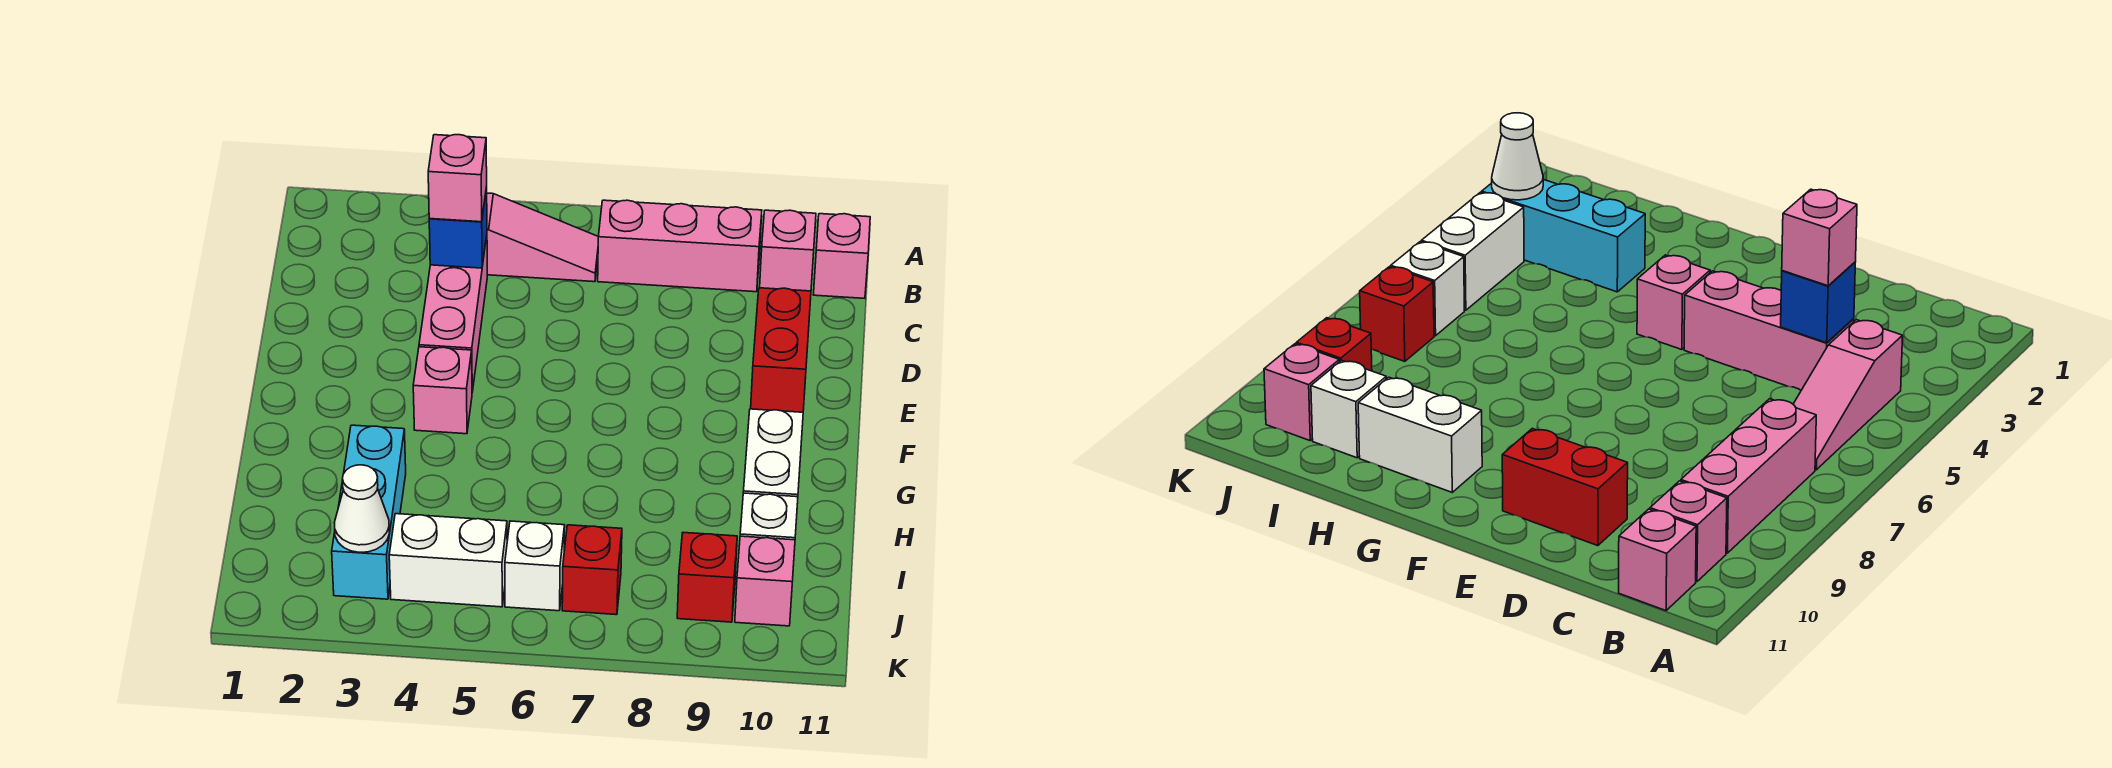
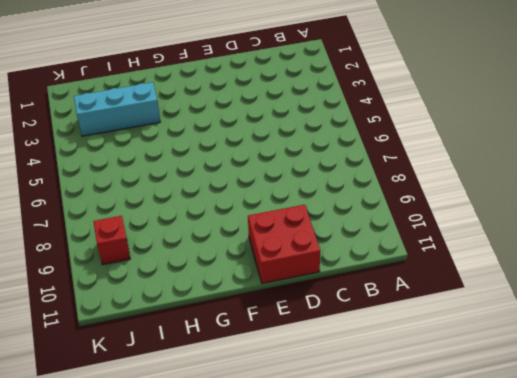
red 2x2 brick [248,205,320,283] -> red 1x2 brick [751,288,811,412]
none -> pink 1x3 slope [487,193,598,282]
none -> pink 1x3 brick [598,200,762,292]
none -> pink 1x1 brick [760,210,816,291]

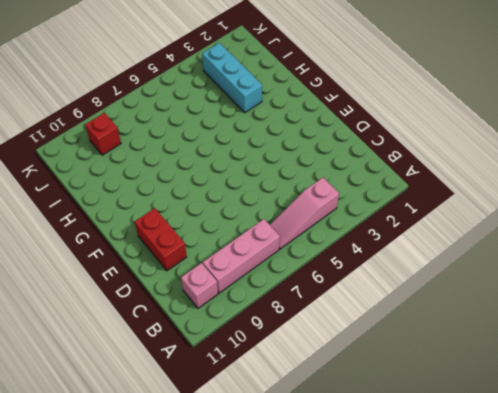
none -> pink 1x1 brick [813,214,870,298]
none -> pink 1x3 brick [419,236,487,392]
none -> pink 1x1 brick [413,347,472,434]

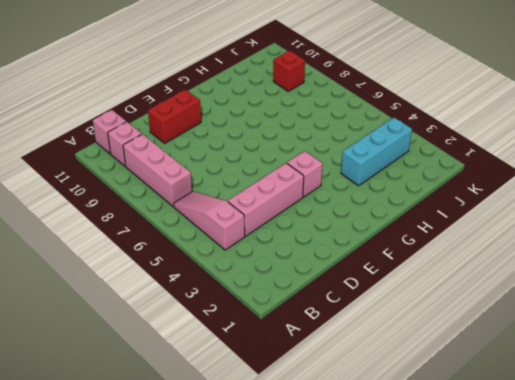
none -> white 1x2 brick [743,409,803,497]
none -> white 1x1 brick [740,493,798,540]
none -> white 1x2 brick [389,514,507,607]

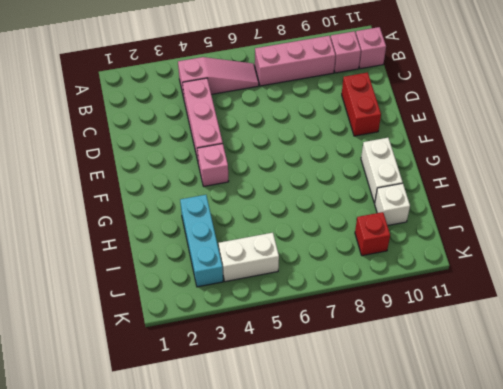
none -> white 1x1 brick [505,521,565,611]
none -> red 1x1 brick [562,525,622,615]
none -> pink 1x1 brick [735,536,795,626]

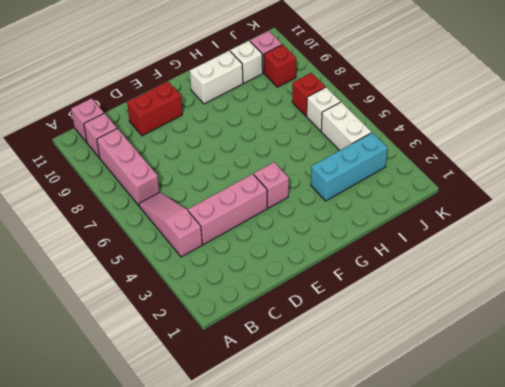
none -> blue 1x1 brick [429,187,487,268]
none -> white 1x1 cone [334,465,389,552]
none -> pink 1x1 brick [428,135,487,222]

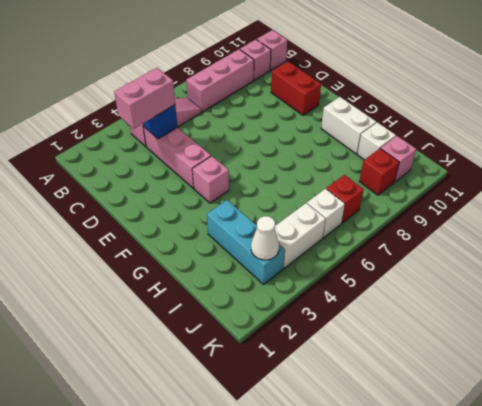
pink 1x2 brick [114,68,175,129] -> pink 1x1 brick [428,135,487,222]

